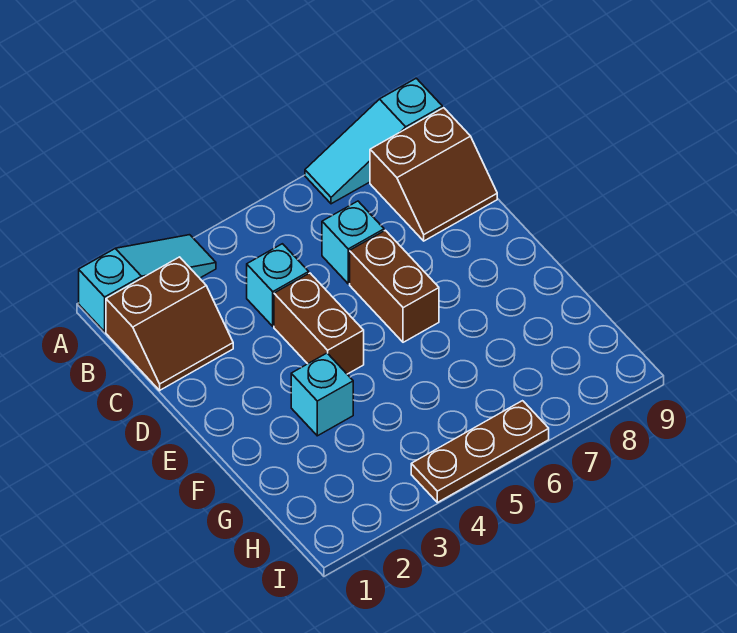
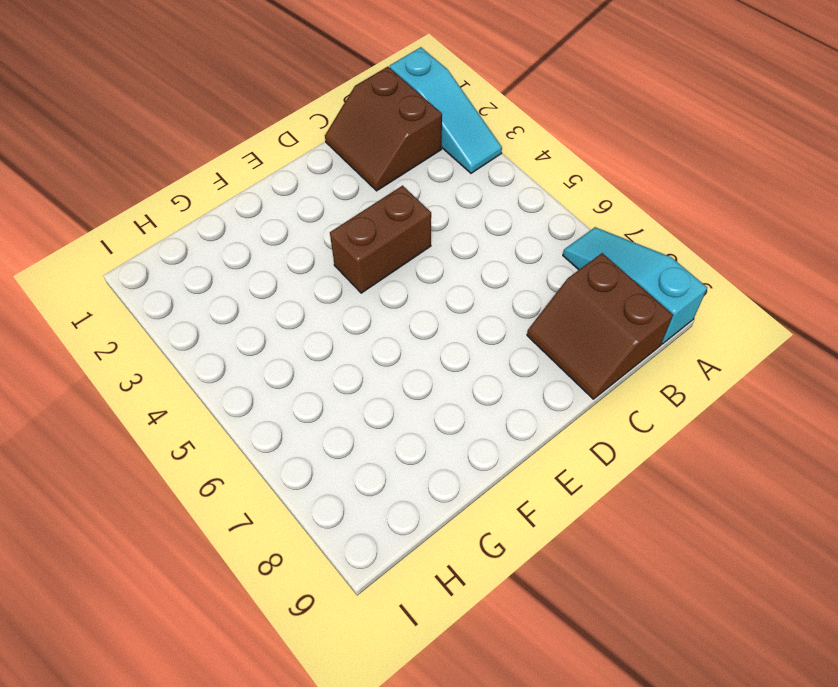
none -> cyan 1x1 brick [247,244,309,326]
none -> cyan 1x1 brick [322,201,384,284]

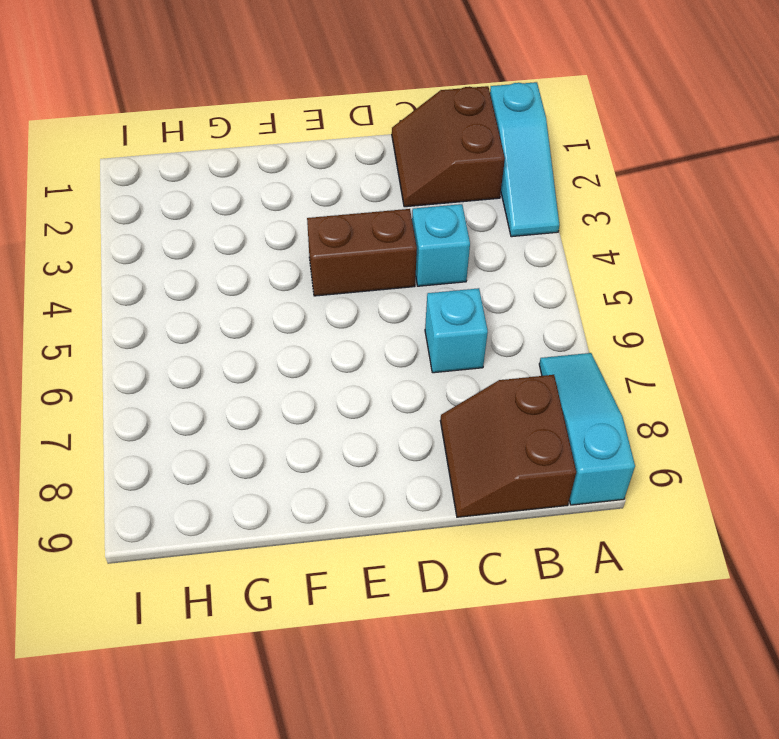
none -> brown 1x2 brick [350,230,439,342]
none -> cyan 1x1 brick [291,353,353,436]

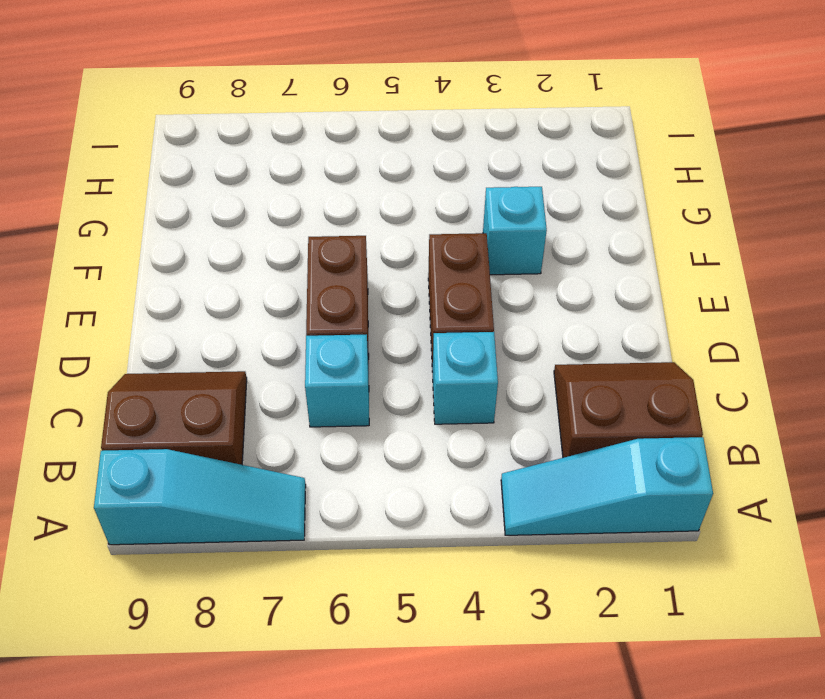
none -> brown 1x3 plate [411,401,549,502]

